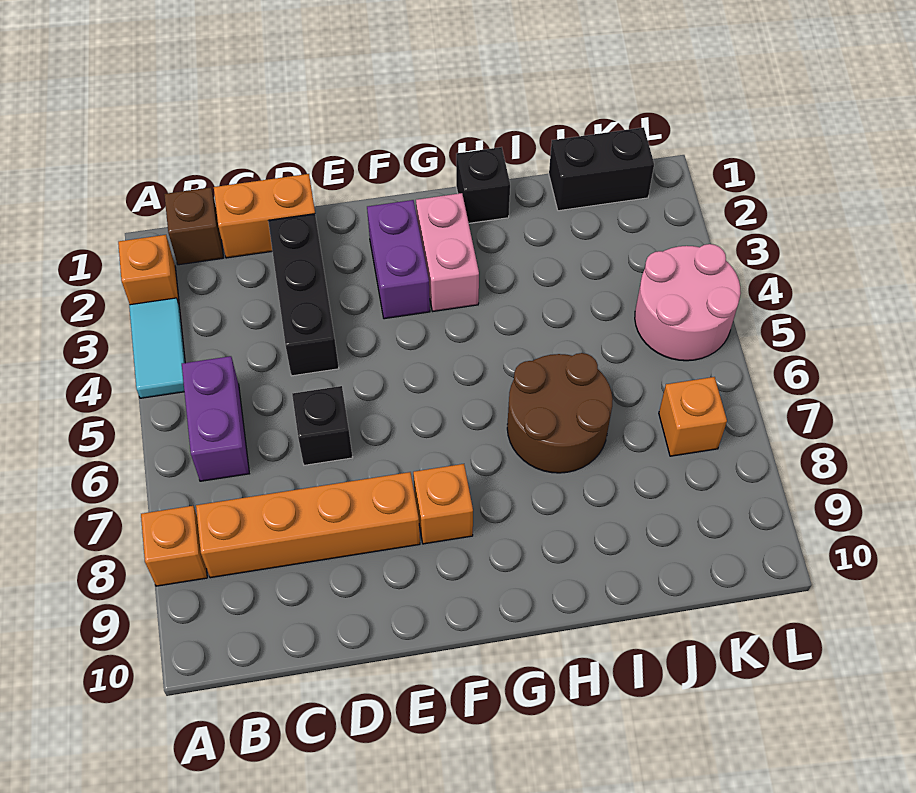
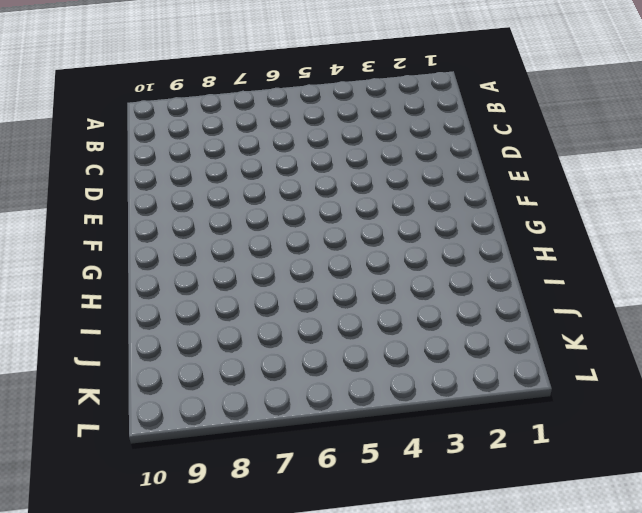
none -> orange 1x1 brick [118,235,179,305]
none -> cyan 1x2 tile [129,298,185,398]
none -> orange 1x1 brick [141,506,207,586]

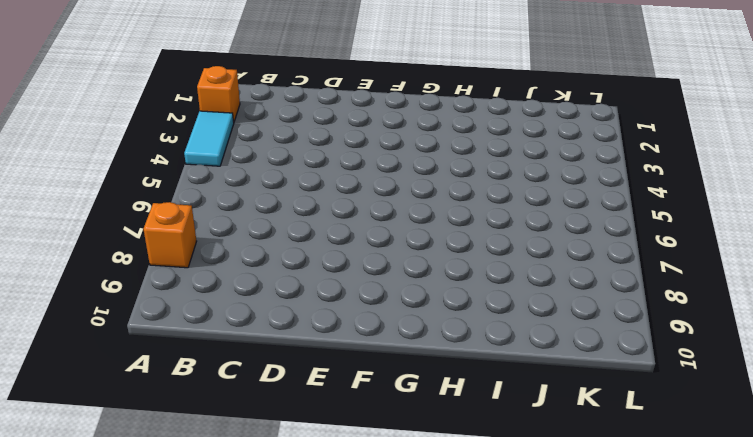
none -> brown 1x1 brick [164,187,223,265]
none -> purple 1x2 brick [182,356,249,481]
none -> orange 1x4 brick [196,472,420,578]

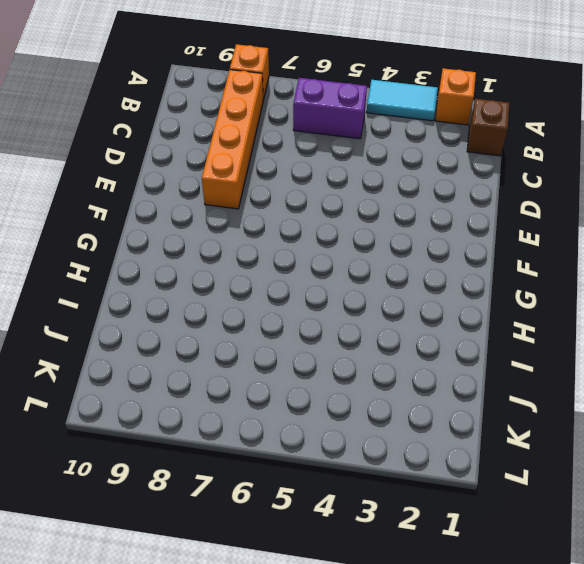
none -> orange 1x2 brick [214,174,315,258]
none -> black 1x3 brick [268,214,339,376]
none -> black 1x1 brick [292,386,353,465]

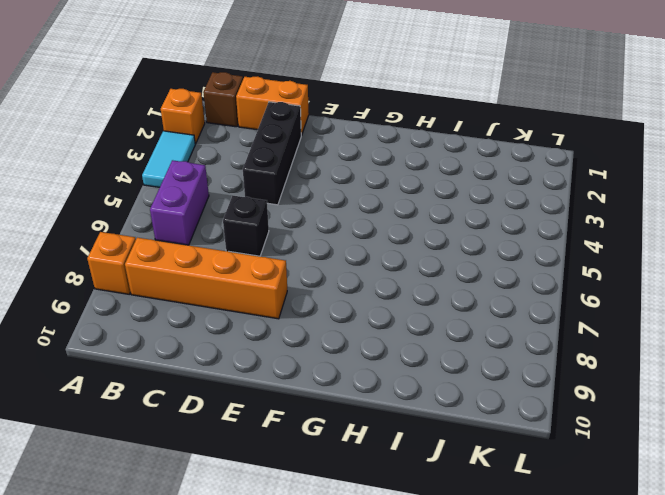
none -> purple 1x2 brick [367,200,430,319]
none -> orange 1x1 brick [413,464,473,544]
none -> pink 1x2 brick [416,193,479,311]

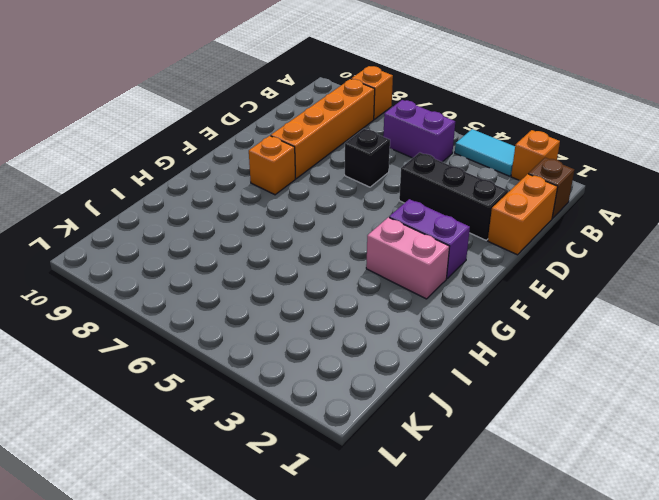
none -> black 1x1 brick [456,147,510,223]
none -> brown 2x2 round brick [507,353,613,473]
none -> black 1x2 brick [549,127,654,211]

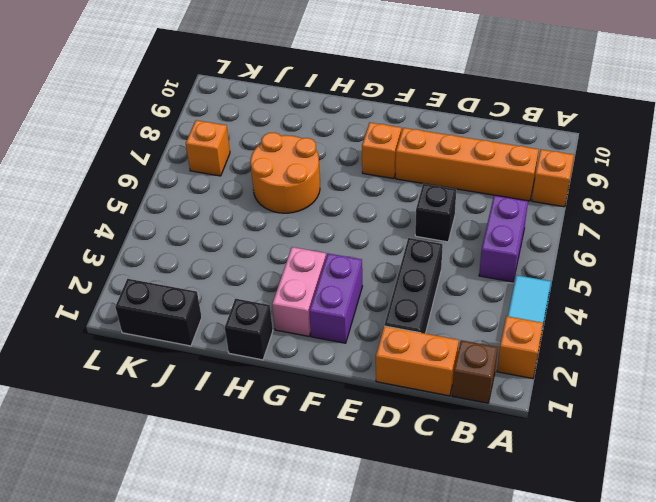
orange 2x2 round brick [250,133,320,213] -> brown 2x2 round brick [507,353,613,473]
none -> pink 2x2 round brick [635,244,741,361]

